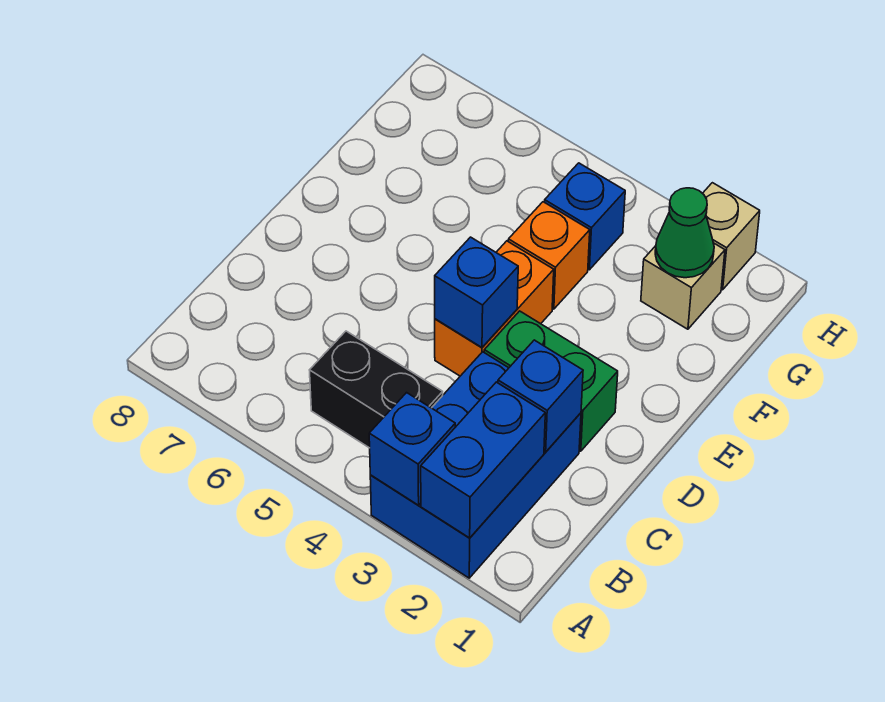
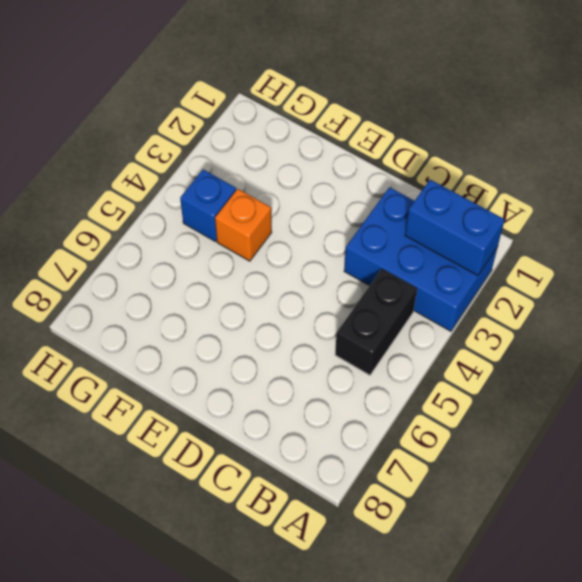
none -> green 1x2 brick [484,311,618,451]
none -> orange 1x2 brick [435,241,554,376]
none -> tan 1x1 brick [641,243,725,329]

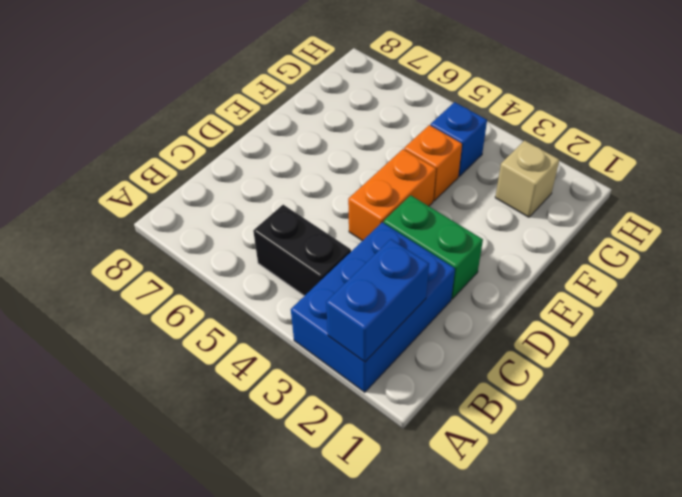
none -> tan 1x1 brick [703,183,760,290]
none -> blue 1x1 brick [369,393,455,505]
none -> blue 1x1 brick [498,340,583,452]

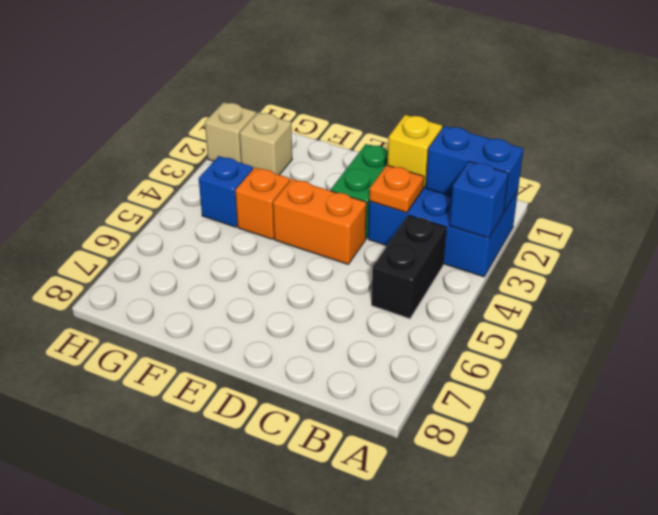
yellow 1x1 brick [387,115,442,188] -> blue 1x1 brick [498,340,583,452]
orange 1x1 plate [369,165,424,213] -> none
none -> blue 1x1 brick [435,237,518,347]
none -> green 1x1 cone [655,188,714,278]

